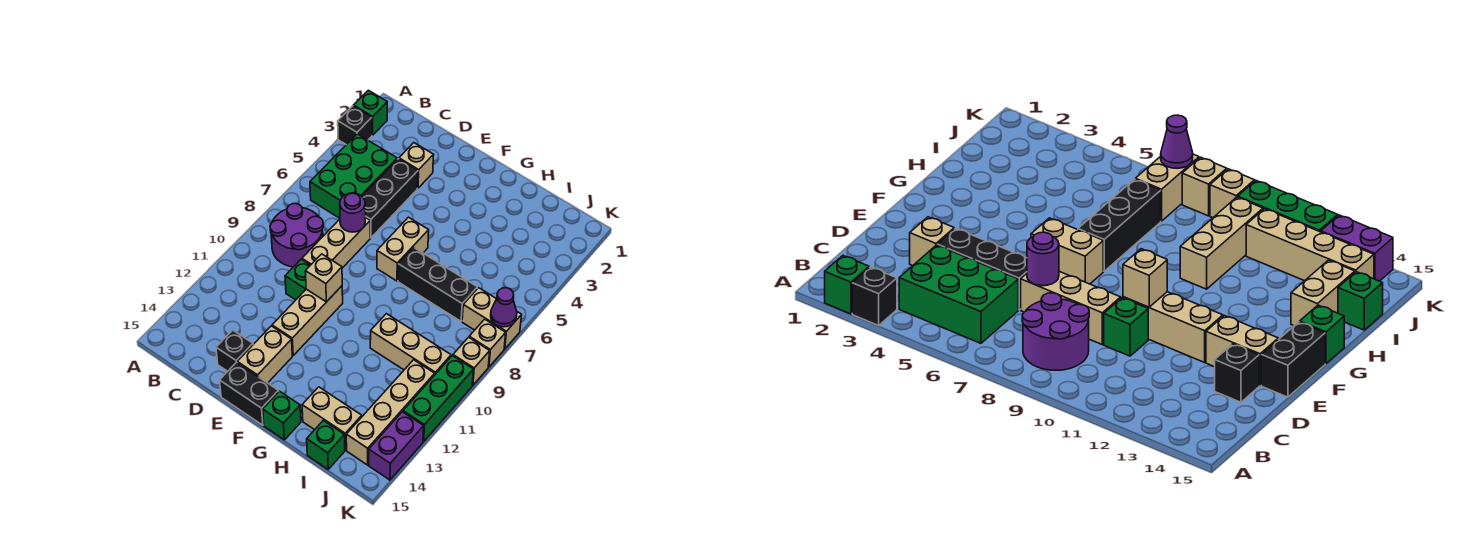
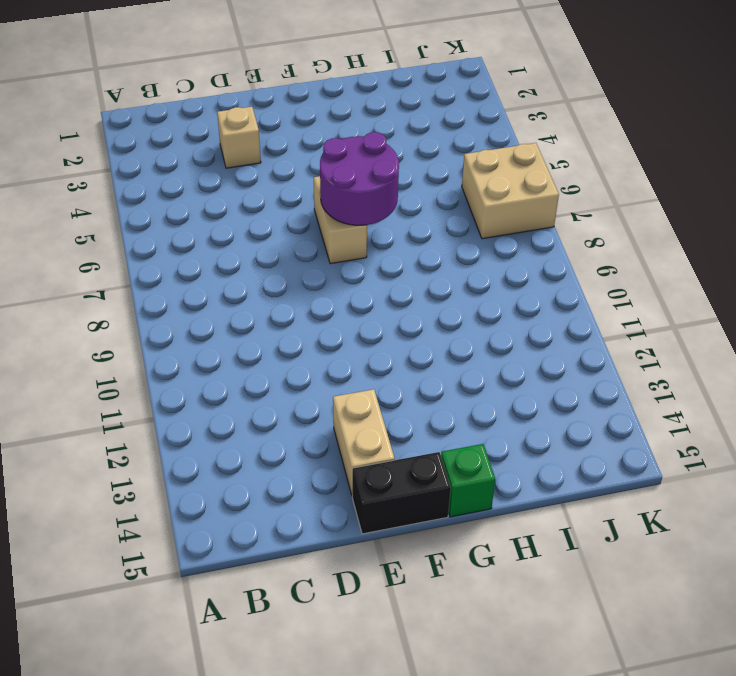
purple 2x2 round brick [320,132,399,225] -> purple 2x2 round brick moved to [270,203,323,267]
tan 2x2 brick [462,143,559,239] -> tan 1x2 brick [462,288,522,349]
none -> green 1x1 brick [353,90,387,135]
none -> black 1x1 brick [338,106,372,145]
none -> green 2x3 brick [310,134,397,218]

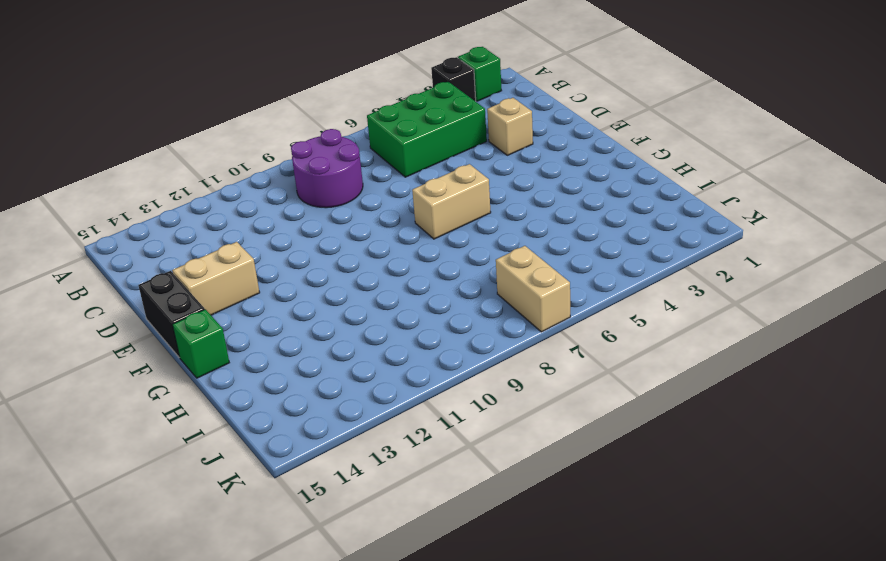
none -> black 1x3 brick [362,159,418,238]
none -> tan 1x3 brick [302,217,370,268]
none -> green 1x1 brick [285,259,310,300]

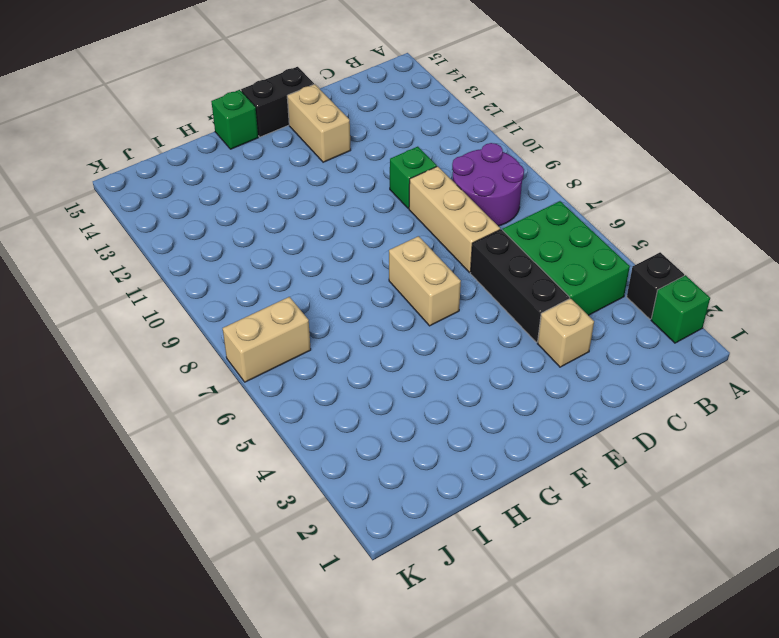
none -> black 1x1 brick [216,330,253,371]
none -> tan 1x3 brick [272,286,343,355]
none -> black 1x3 brick [398,248,477,321]

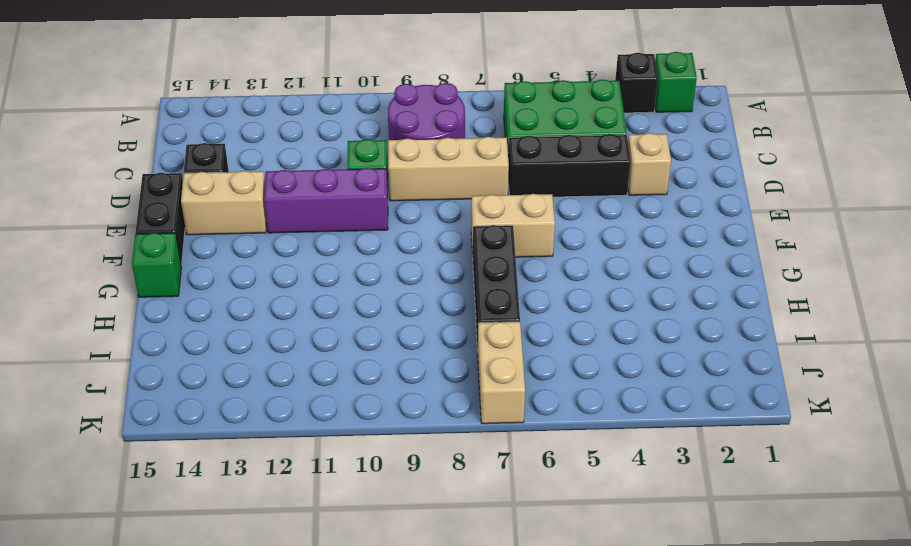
purple 1x3 brick [264,168,388,233] -> tan 1x3 brick [272,286,343,355]
none -> tan 1x3 brick [370,314,451,374]
none -> tan 1x2 brick [302,387,362,450]
none -> green 1x1 brick [307,420,345,469]

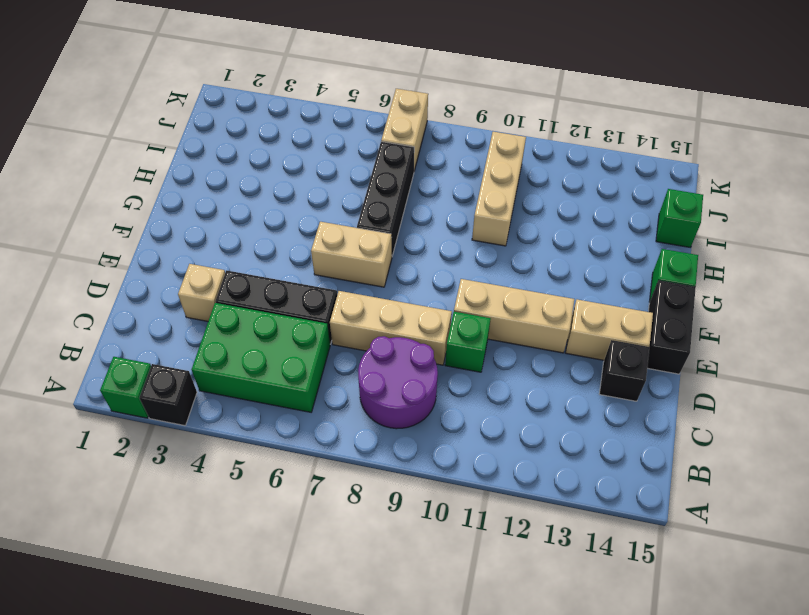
none -> tan 1x2 brick [302,387,362,450]
none -> tan 1x4 brick [346,360,435,465]
none -> tan 1x1 brick [469,319,506,367]

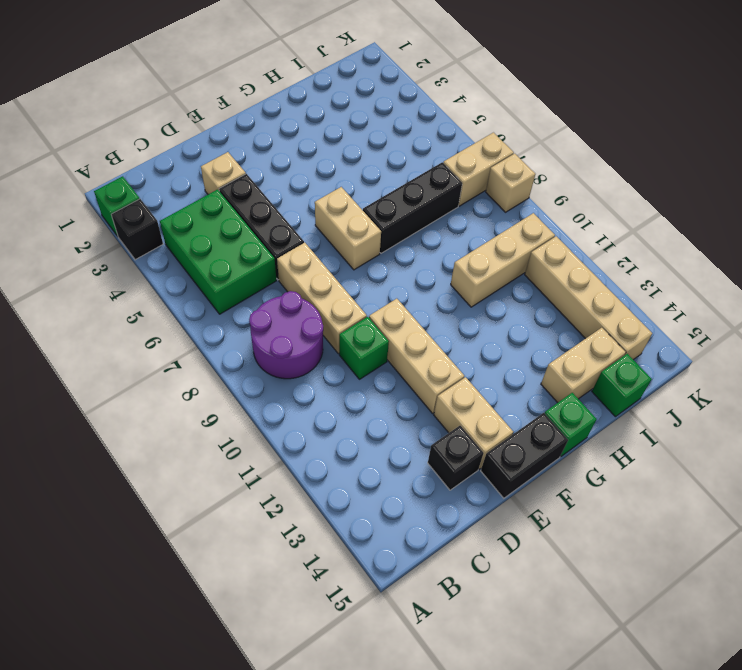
none -> tan 1x1 brick [453,337,490,385]
none -> green 1x3 brick [403,356,473,441]
none -> purple 1x2 brick [369,412,424,480]

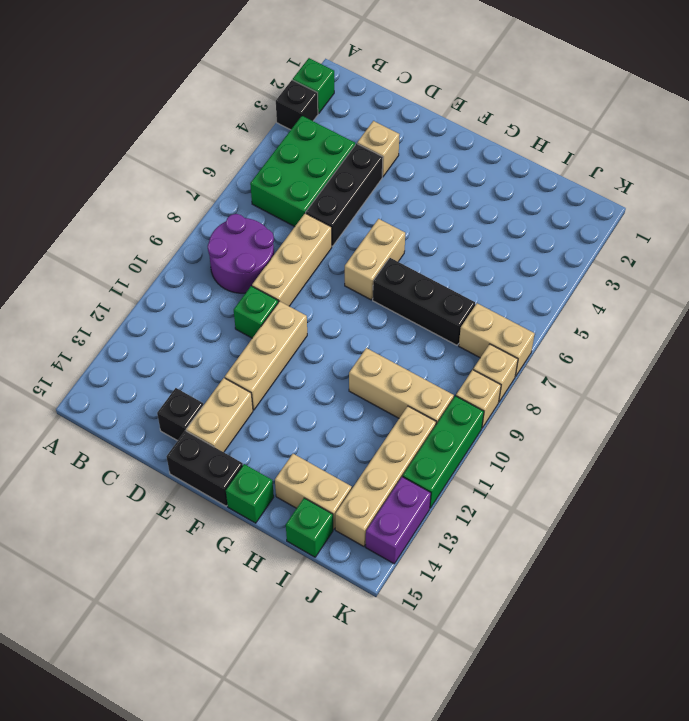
none -> purple 1x1 round brick [340,193,365,232]
none -> tan 1x1 brick [305,254,342,302]
none -> purple 1x1 cone [491,288,517,327]

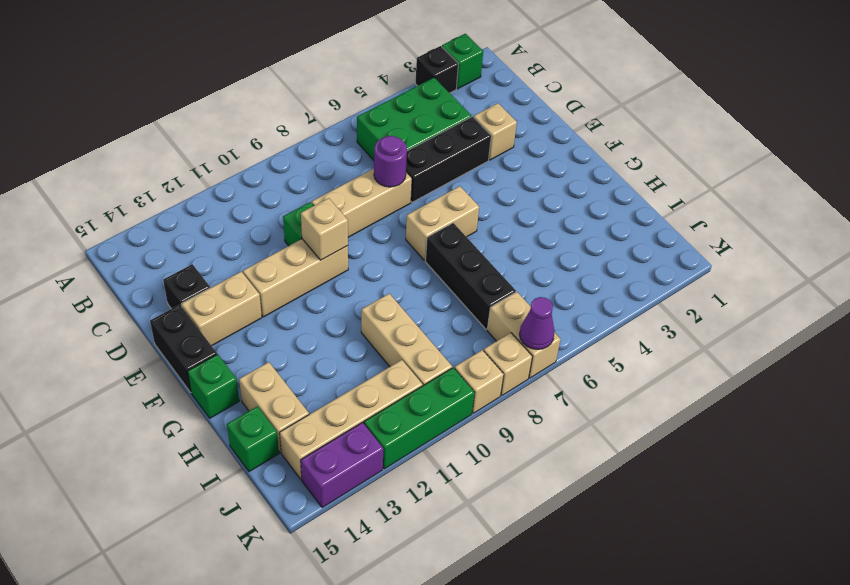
none -> purple 2x2 round brick [270,203,323,267]

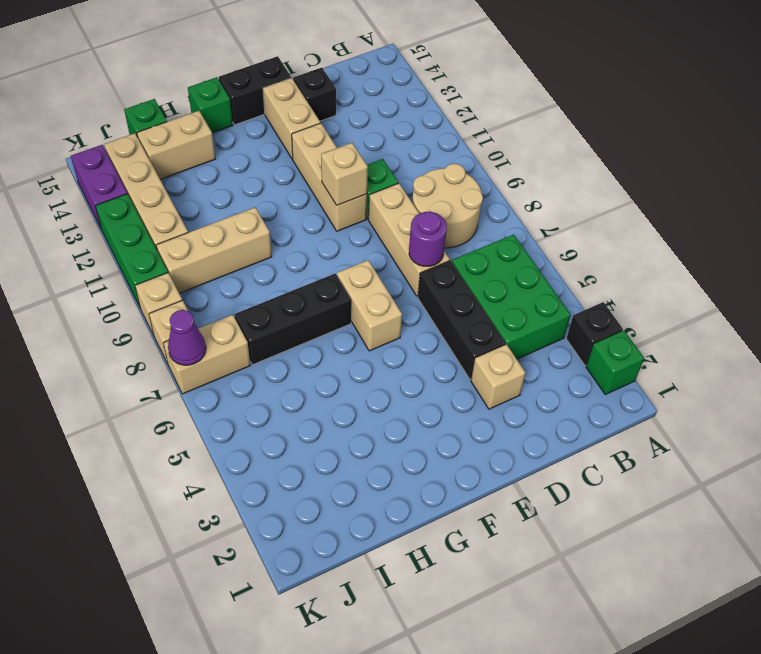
tan 2x2 round brick [412,163,483,248] -> purple 2x2 round brick [270,203,323,267]

